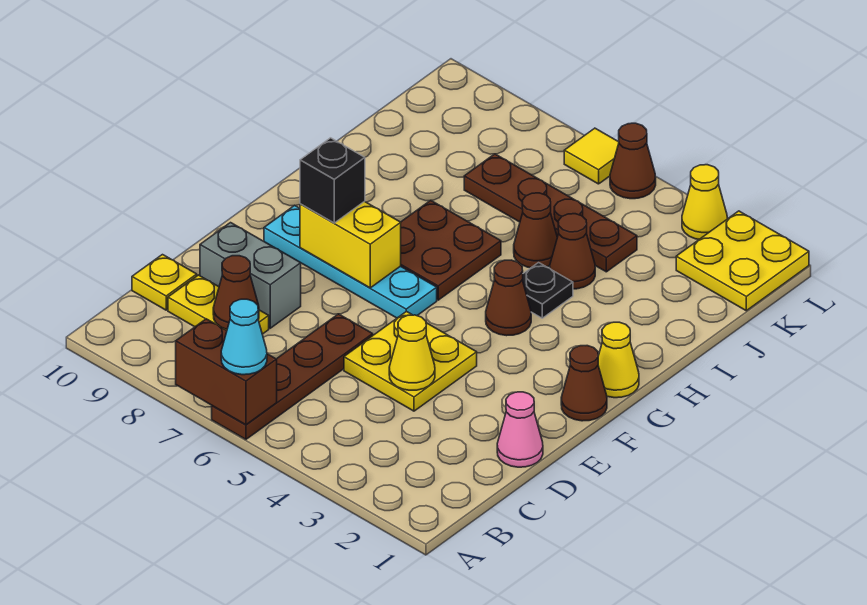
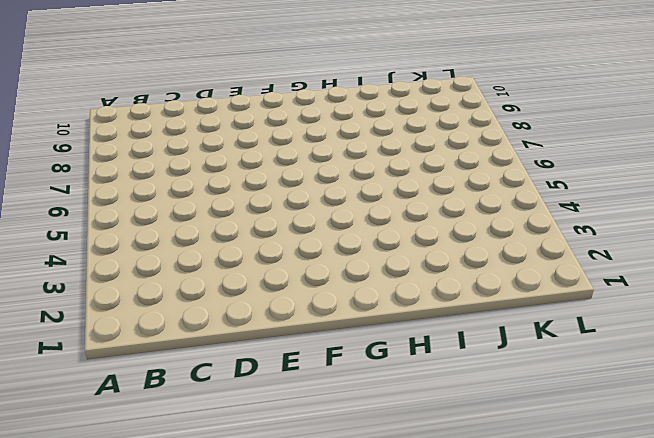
none -> brown 1x4 plate [212,314,373,439]
none -> yellow 1x2 plate [168,275,269,334]
none -> yellow 1x1 plate [132,255,197,310]

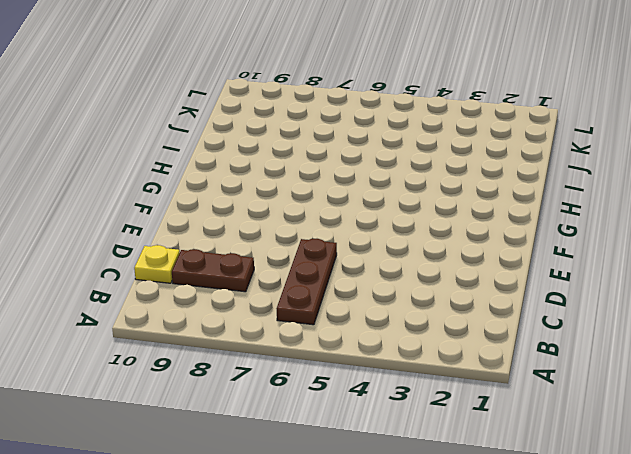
brown 1x3 plate [277,239,337,325] -> brown 1x4 plate [212,314,373,439]
brown 1x2 plate [172,249,254,292] -> yellow 1x2 plate [168,275,269,334]
none -> pink 1x1 cone [497,392,543,467]
none -> yellow 2x2 plate [344,311,477,411]
none -> grey 1x2 brick [200,223,301,328]

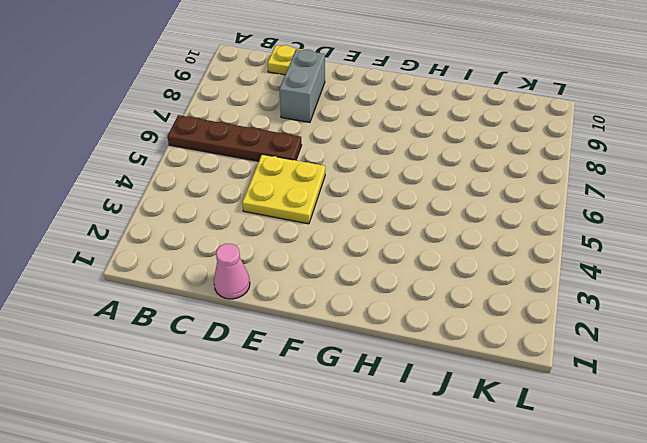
none -> yellow 1x2 plate [168,275,269,334]
none -> brown 1x1 cone [561,346,607,421]
none -> cyan 1x4 plate [264,205,437,318]

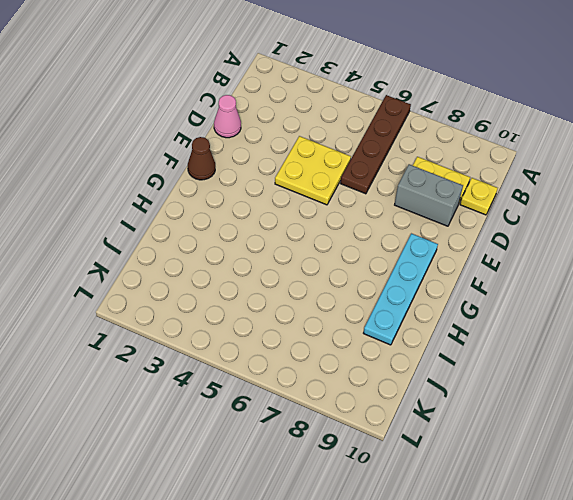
cyan 1x4 plate [364,234,438,345] -> cyan 1x4 plate turned to [264,205,437,318]
none -> yellow 1x1 cone [598,322,639,398]
none -> brown 1x1 cone [486,260,531,336]
none -> brown 2x2 plate [401,200,501,300]

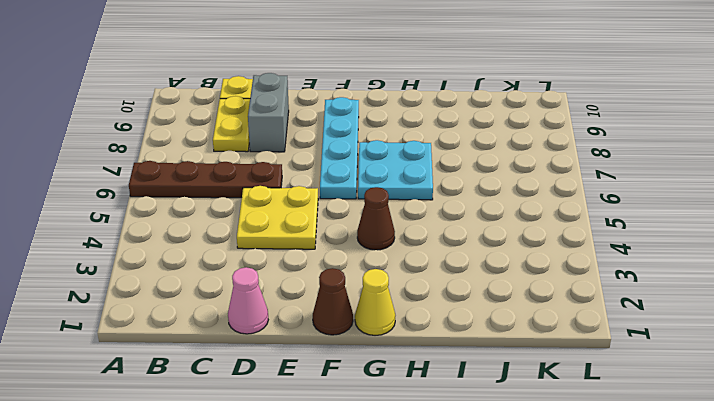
cyan 2x2 plate [358,140,433,200] -> brown 2x2 plate [401,200,501,300]
none -> black 1x1 plate [522,263,573,318]
none -> brown 1x1 cone [550,214,595,289]
none -> brown 1x1 cone [514,193,557,268]

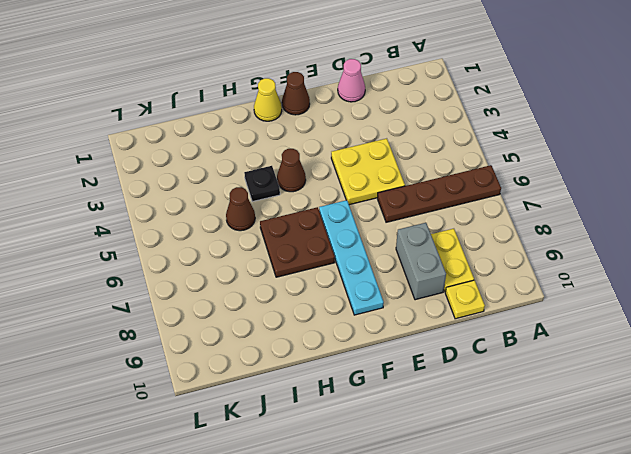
none -> brown 1x1 cone [550,214,595,289]
none -> brown 1x4 plate [464,154,637,272]
none -> yellow 2x2 plate [676,211,809,311]

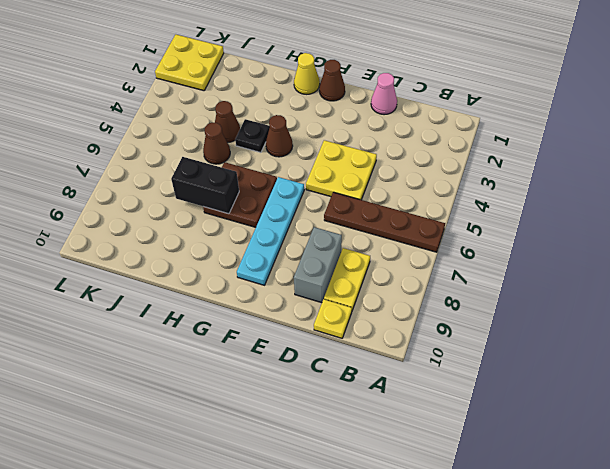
black 1x2 brick [171,157,239,214] -> none
none -> brown 1x4 plate [464,154,637,272]
none -> yellow 1x1 cone [682,165,727,239]
none -> brown 1x1 cone [610,123,656,199]

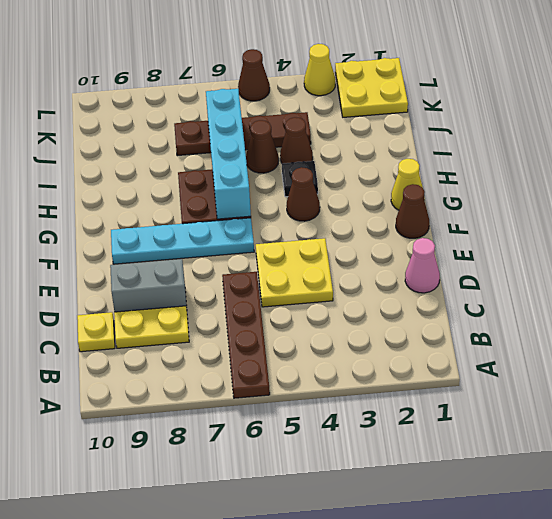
cyan 1x4 brick [206,89,251,219] -> none
none -> yellow 1x1 tile [564,128,619,184]
none -> brown 1x2 brick [176,319,277,425]
none -> brown 1x1 cone [213,256,259,330]

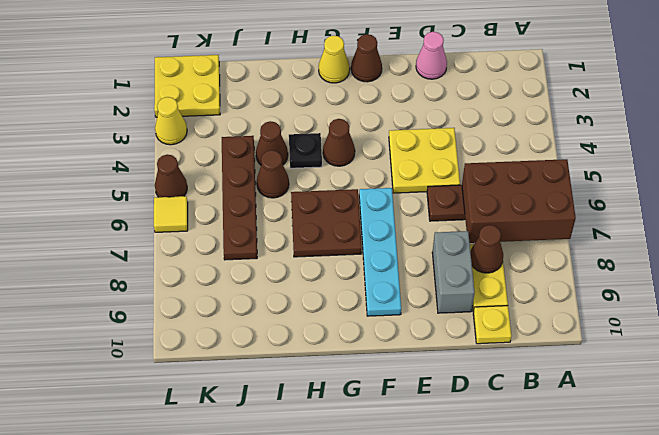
brown 2x3 brick [462,159,576,243] -> brown 1x2 brick [176,319,277,425]
none -> yellow 1x1 cone [389,315,435,390]
none -> yellow 1x2 brick [300,201,401,288]
none -> cyan 1x1 cone [221,299,267,375]

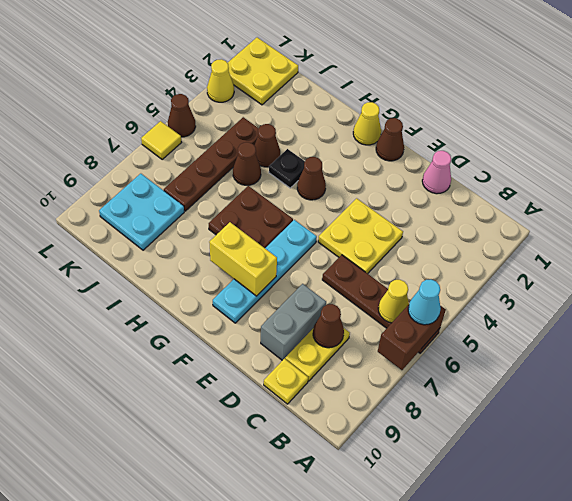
yellow 1x1 cone [378,280,409,323] -> yellow 1x1 cone moved to [389,315,435,390]
yellow 1x2 brick [209,222,277,296] -> yellow 1x2 brick turned to [300,201,401,288]
cyan 2x2 plate [99,174,184,250] -> none
none -> black 1x1 brick [300,138,365,223]

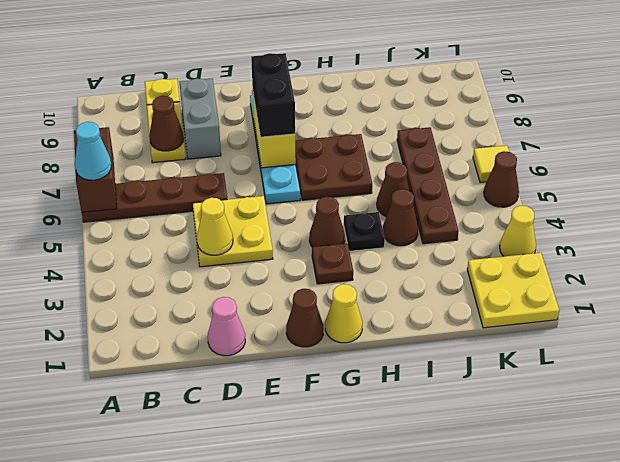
black 1x2 brick [251,53,295,137] -> black 1x1 brick [300,138,365,223]
brown 1x1 plate [312,243,353,284] -> none

